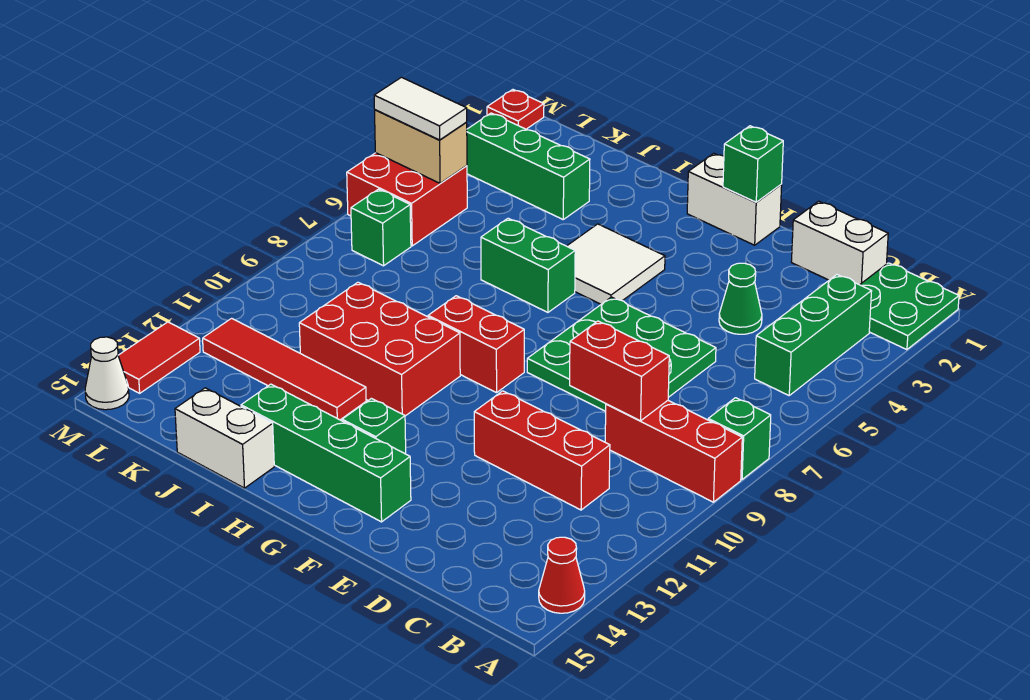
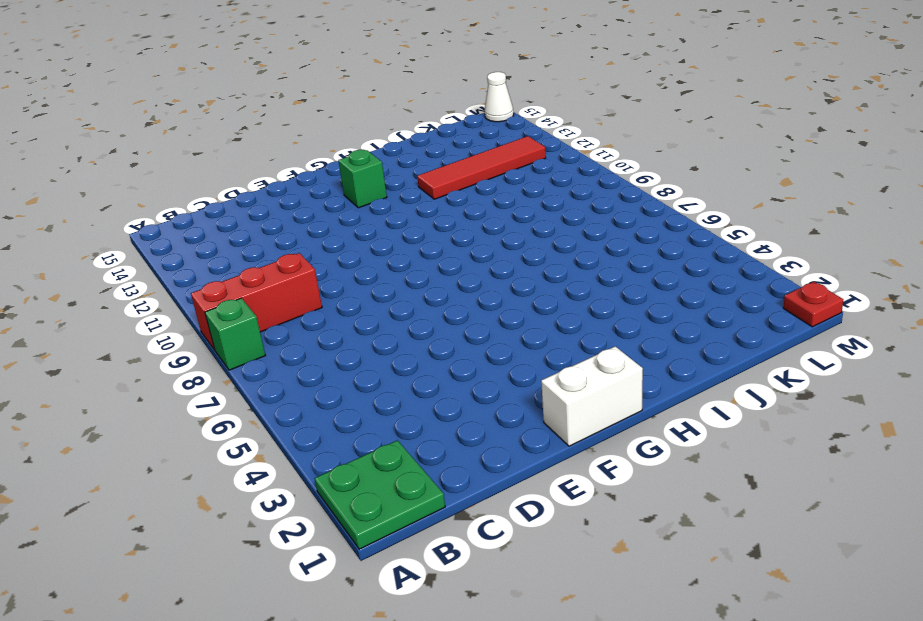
none -> red 1x1 cone [539,537,585,613]
none -> green 1x3 brick [755,275,872,395]
none -> white 1x2 brick [791,201,888,285]

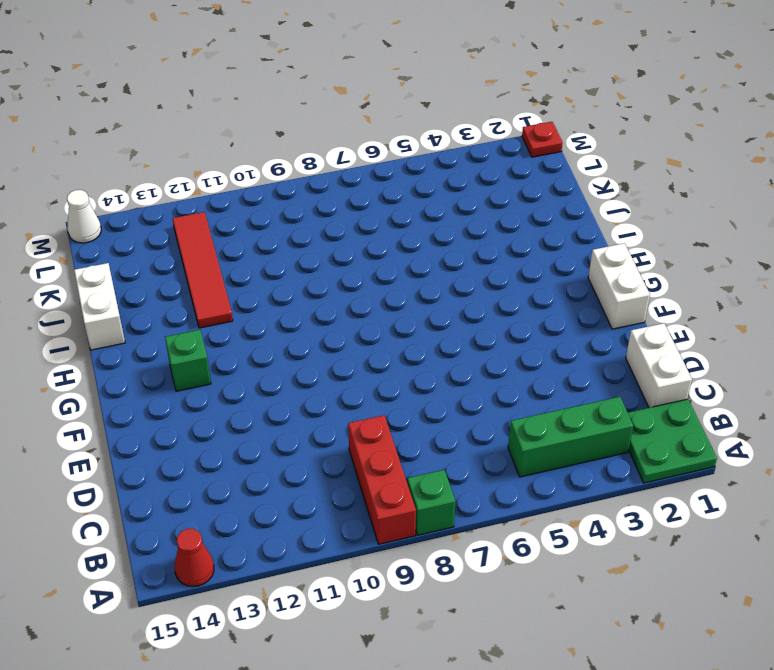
none -> red 1x3 brick [474,391,610,510]
none -> green 1x1 cone [719,263,762,334]
none -> green 3x3 plate [527,297,716,411]

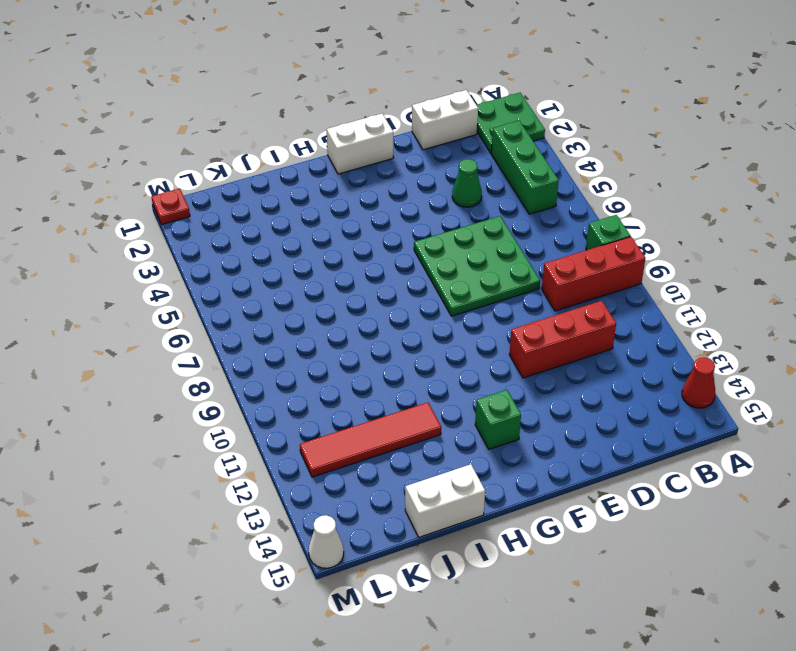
none -> green 1x4 brick [241,384,411,522]
none -> white 2x2 tile [567,224,665,304]
none -> red 1x2 brick [428,296,524,393]

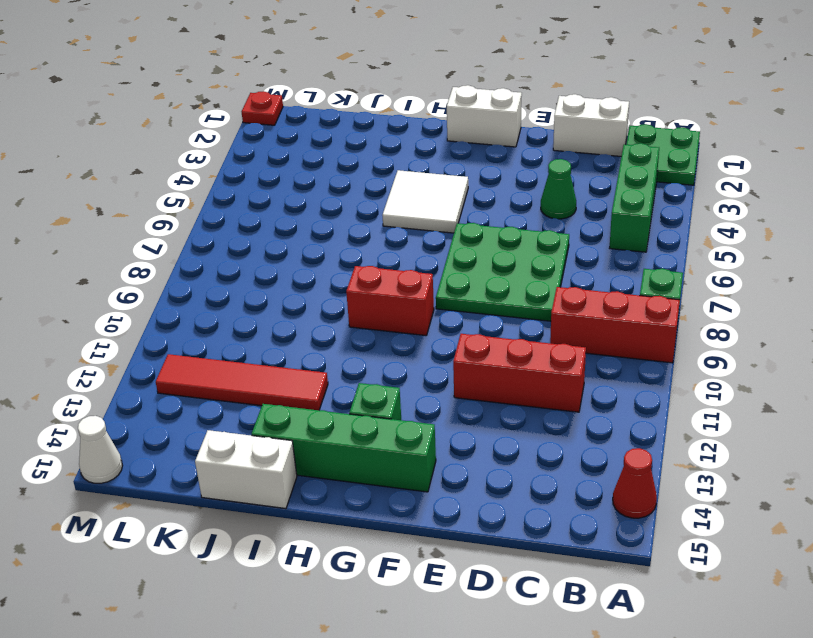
none -> green 1x2 brick [481,218,575,312]
none -> red 2x3 brick [299,282,460,416]
none -> green 1x3 brick [467,113,590,219]

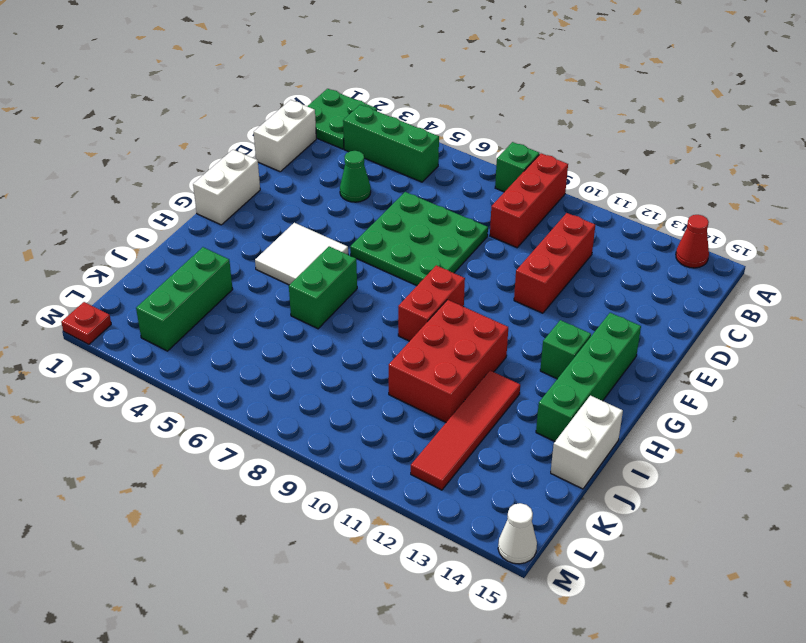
none -> red 2x2 brick [347,153,467,246]
none -> green 1x1 brick [351,189,411,266]
none -> red 1x2 tile [118,322,200,393]

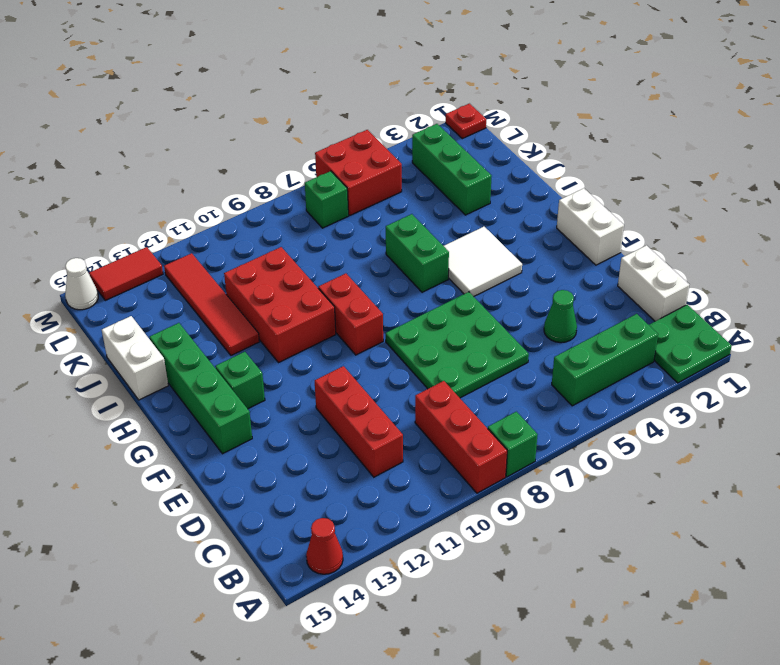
none -> red 1x2 brick [570,321,669,421]
none -> green 1x1 brick [723,126,783,202]
none -> tan 1x2 brick [375,110,467,183]

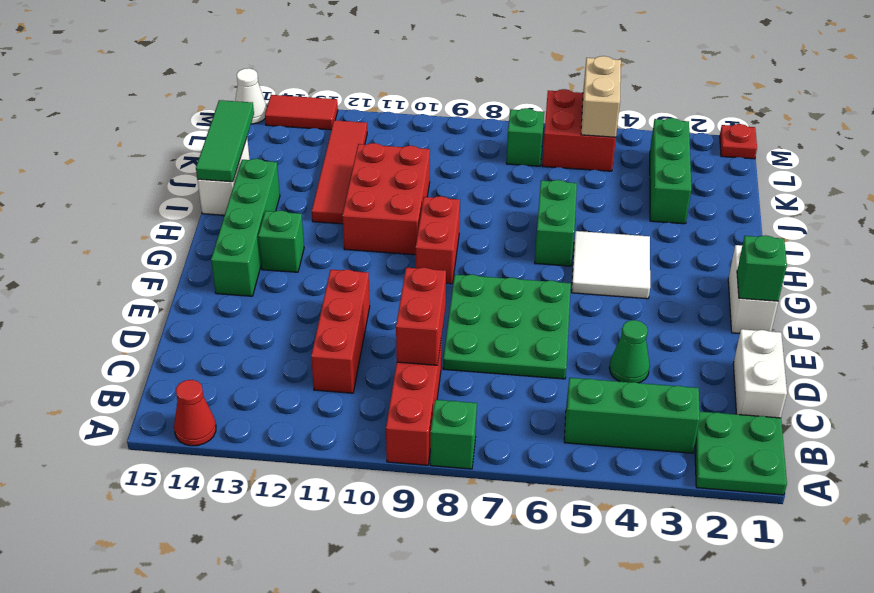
green 1x3 tile [196,100,254,182] -> none
none -> white 1x2 tile [374,77,467,140]

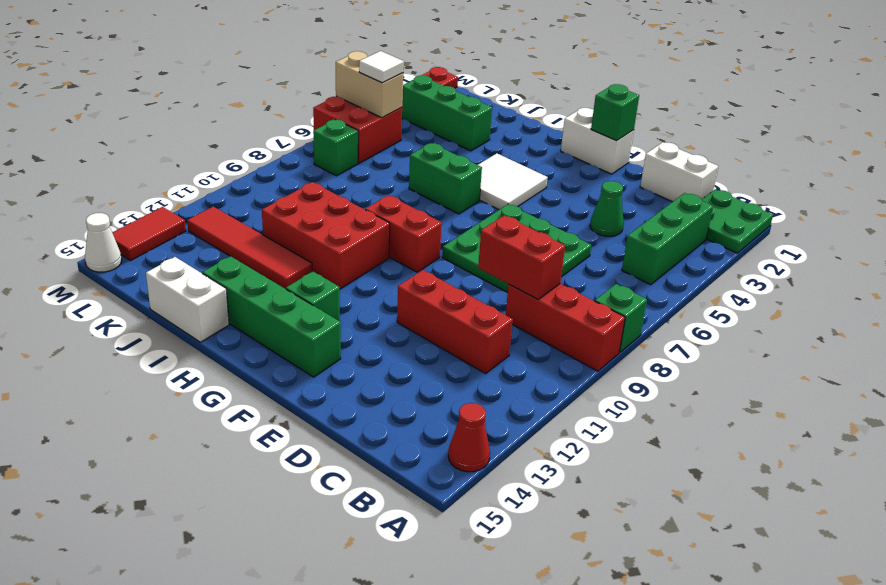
white 1x1 tile [359,51,404,83] -> white 1x2 tile [374,77,467,140]

